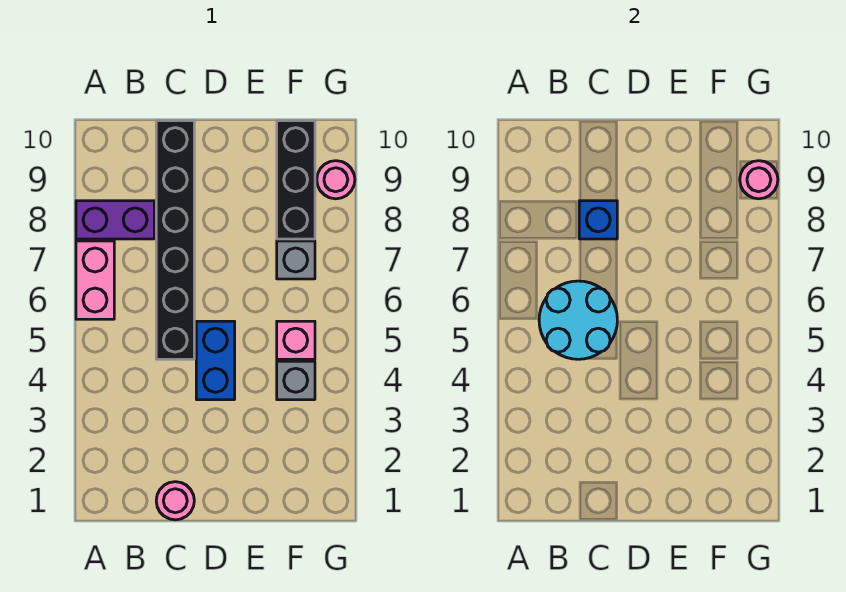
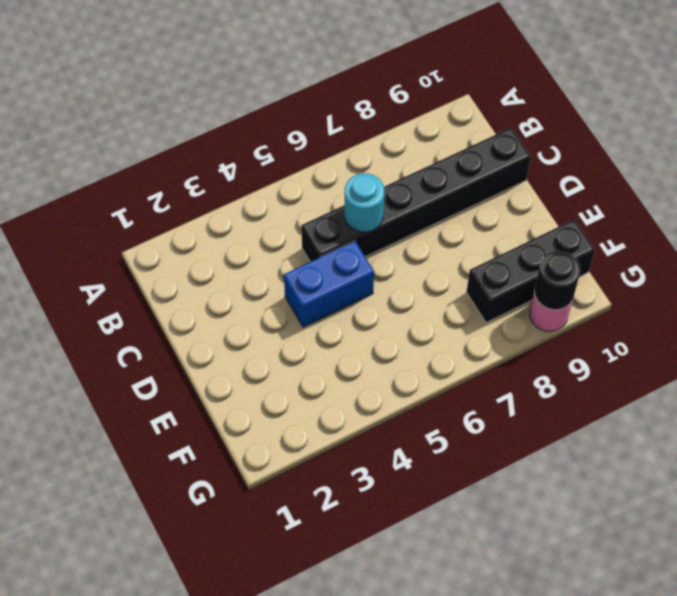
cyan 1x1 round brick [345,173,384,232] -> cyan 2x2 round brick [539,281,617,359]
black 1x1 round brick [534,251,581,310] -> pink 1x1 round brick [740,161,778,199]
none -> pink 1x2 brick [76,241,114,319]
none -> purple 1x2 brick [76,201,154,239]
none -> pink 1x1 round brick [156,482,194,520]

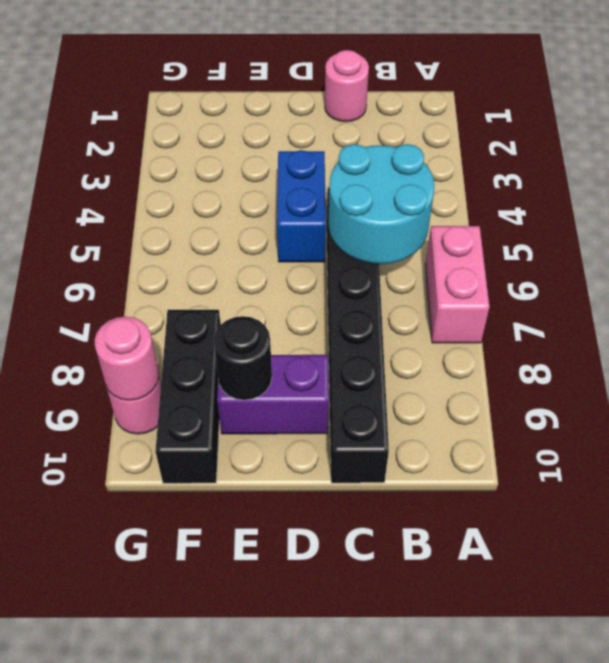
purple 1x2 brick [217,355,329,434] -> purple 1x2 brick moved to [76,201,154,239]
black 1x1 round brick [214,316,272,400] -> none
none -> grey 1x1 brick [277,361,315,400]
none -> pink 1x1 brick [277,321,315,359]
none -> grey 1x1 brick [277,241,315,279]

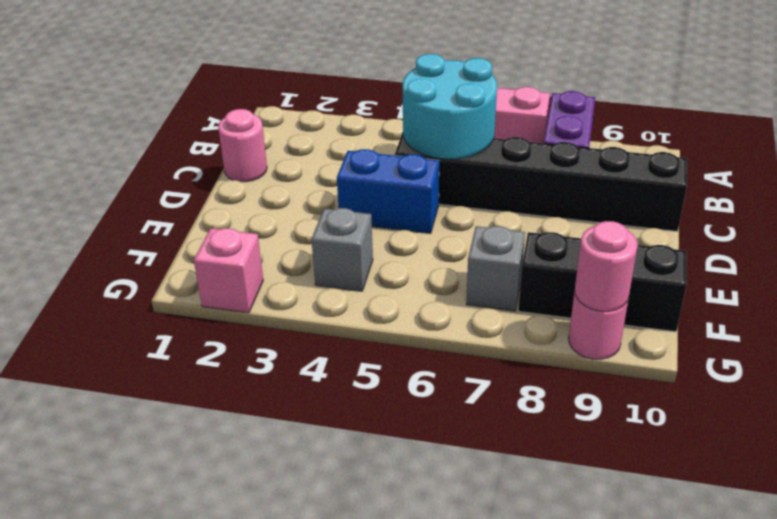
pink 1x1 brick [194,228,263,313] -> pink 1x1 brick moved to [277,321,315,359]
none -> blue 1x1 brick [579,201,617,239]

